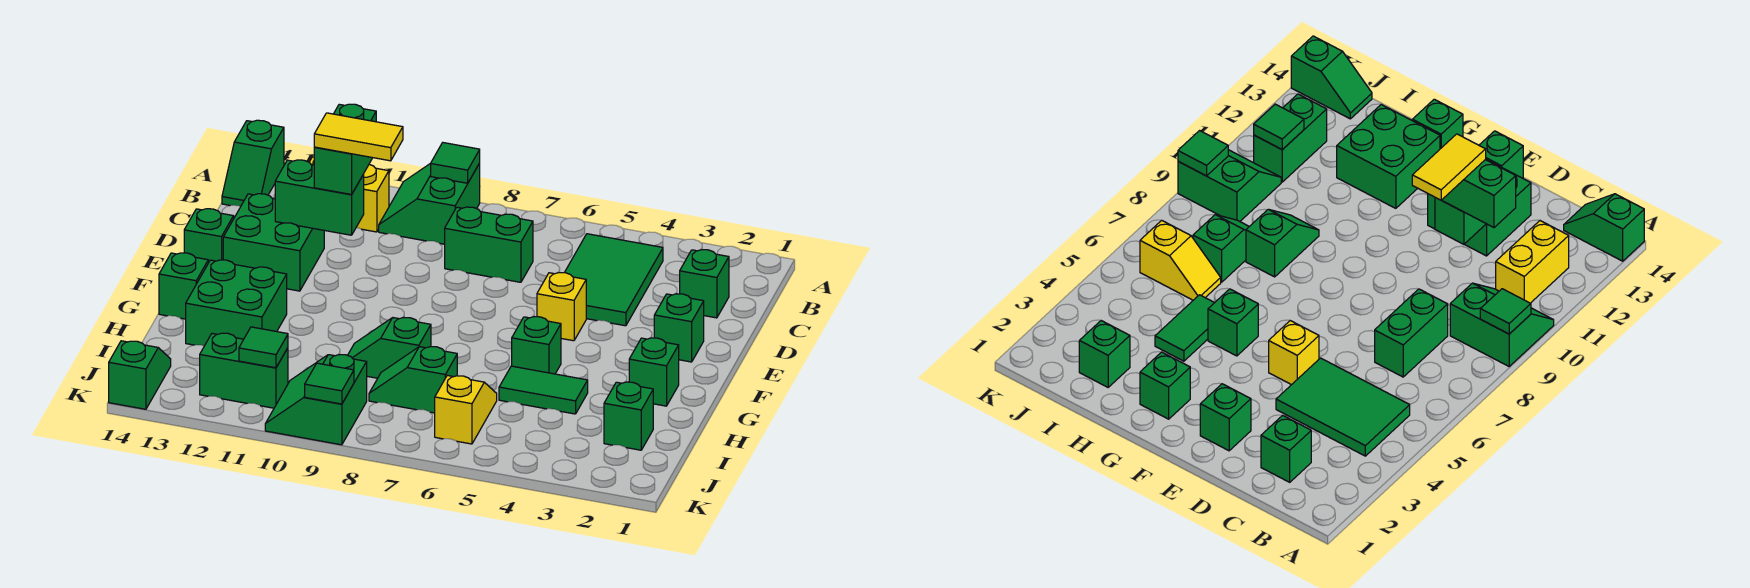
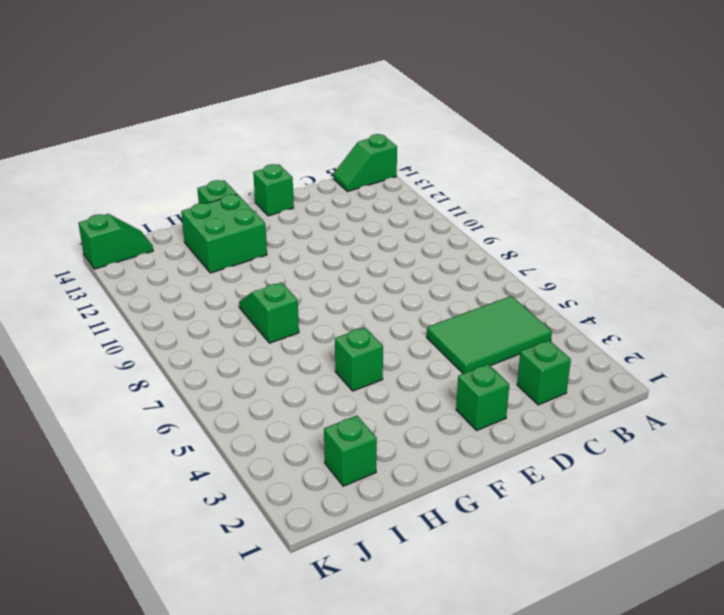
none -> green 2x2 slope [379,163,480,244]
none -> yellow 1x2 brick [309,157,389,232]
none -> green 1x2 brick [445,207,533,282]

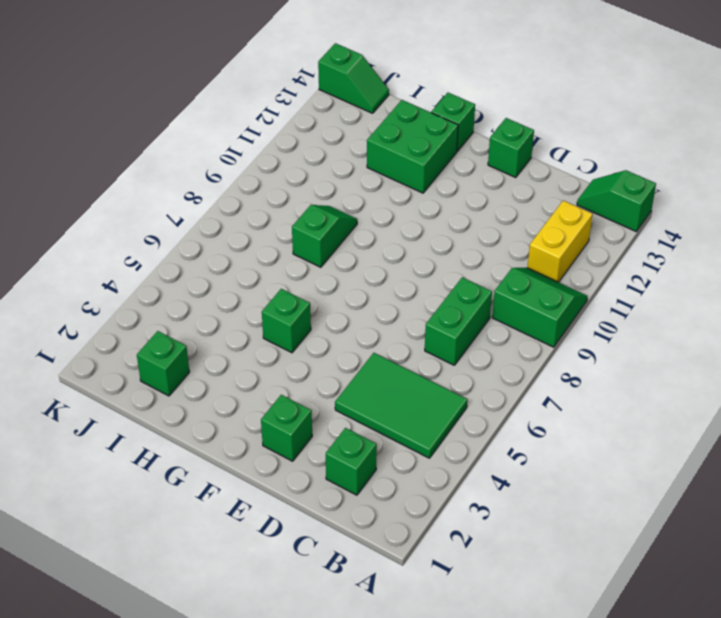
none -> green 2x2 brick [223,194,324,291]
none -> yellow 1x1 brick [537,273,586,341]
none -> green 1x1 brick [629,338,679,406]

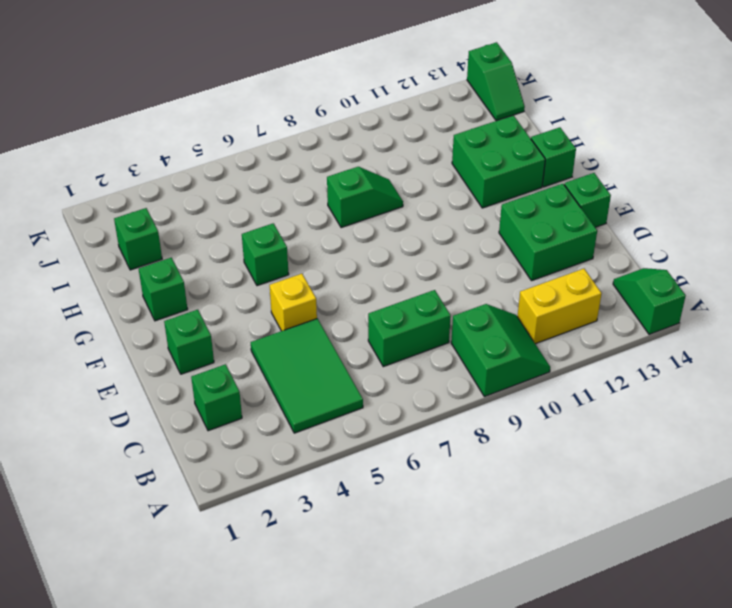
none -> green 1x2 tile [499,366,588,414]
none -> yellow 1x2 slope [435,375,497,444]
none -> green 1x2 slope [369,347,457,413]

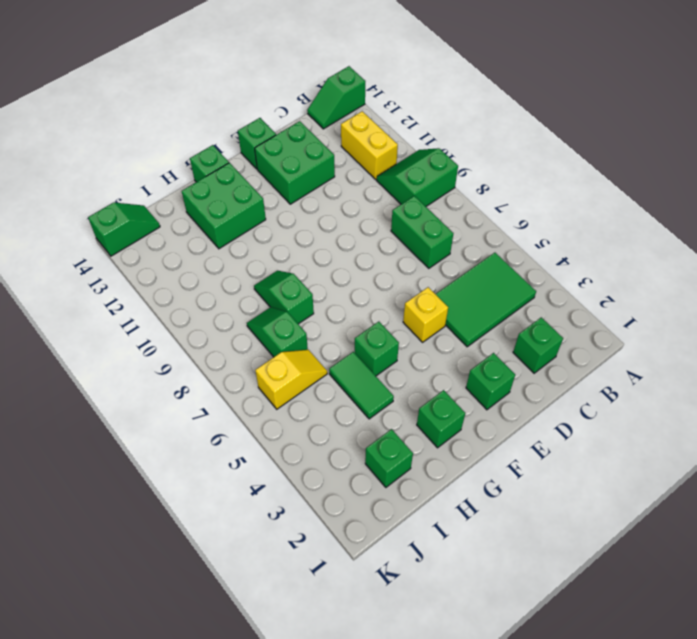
none -> green 2x2 slope [265,355,367,445]
none -> green 1x2 brick [200,333,288,408]
none -> green 1x1 tile [431,143,480,183]

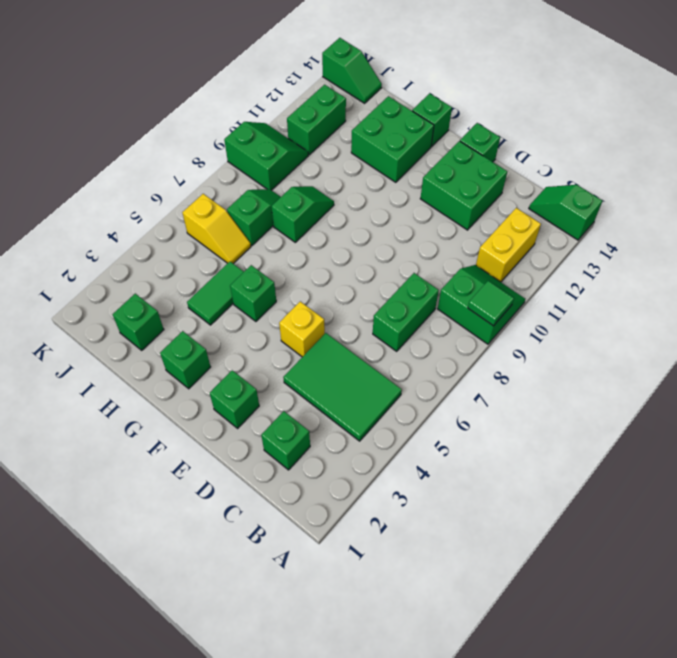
none -> green 1x2 brick [275,160,364,235]
none -> green 1x1 tile [239,327,288,368]
none -> green 1x1 tile [305,363,354,404]

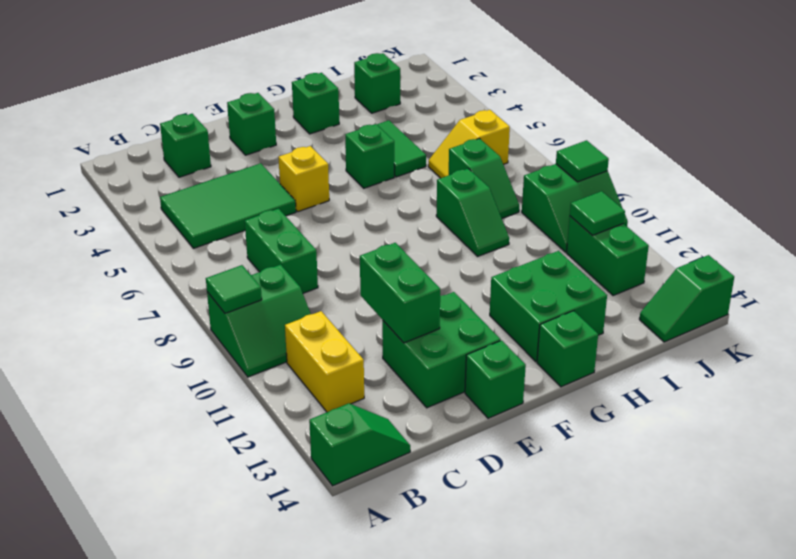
none -> green 1x2 brick [314,104,376,195]
none -> yellow 1x2 tile [314,113,403,161]

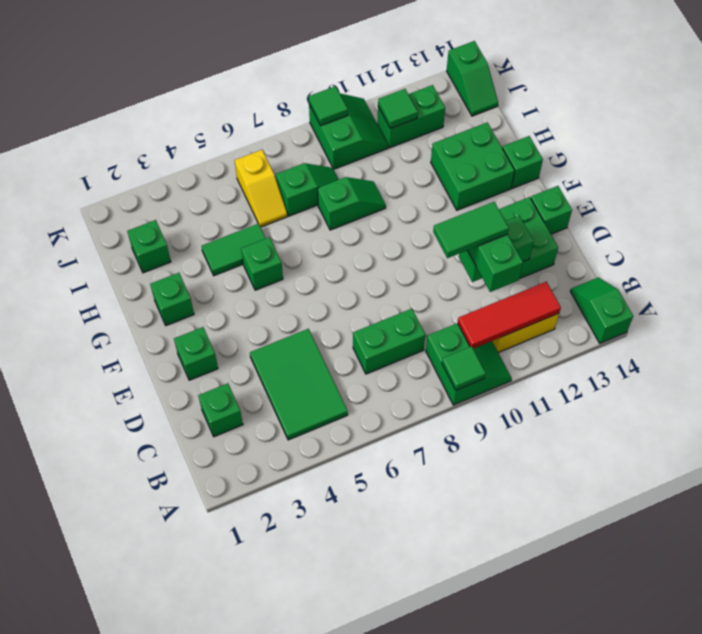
red 1x3 tile [458,282,561,349] -> none
green 1x2 tile [433,202,509,258] -> yellow 1x2 tile [314,113,403,161]
none -> yellow 1x1 brick [537,273,586,341]

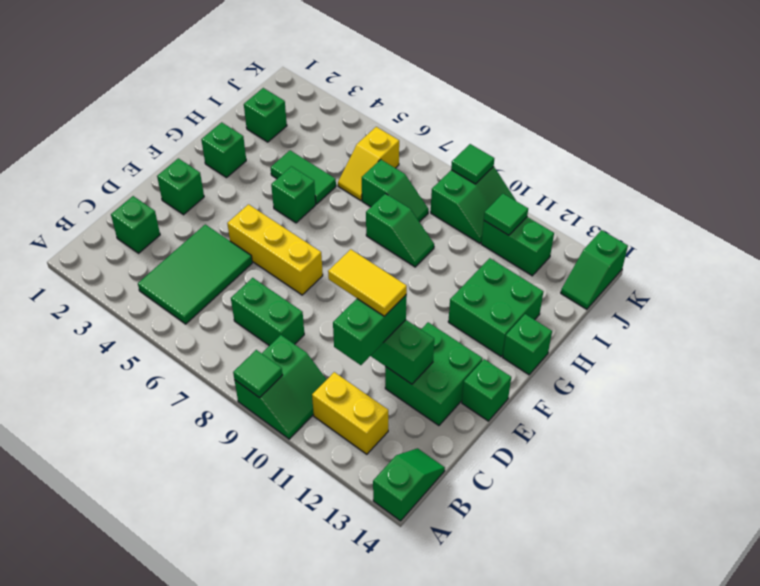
yellow 1x3 brick [227,204,323,295] -> yellow 1x1 brick [537,273,586,341]

